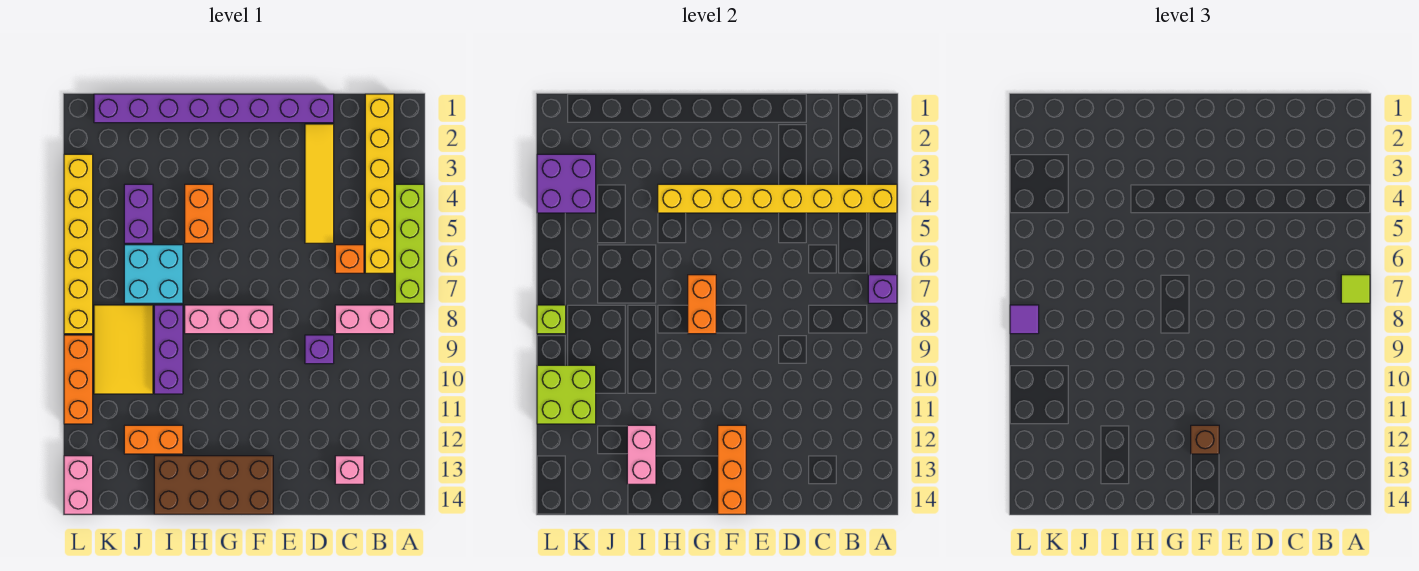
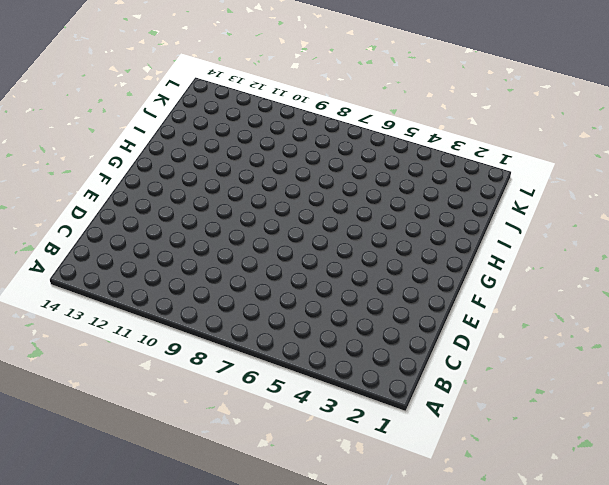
none -> lime 1x4 brick [395,184,424,303]
none -> yellow 1x6 brick [365,94,394,273]
none -> pink 1x2 brick [335,305,394,334]
none -> orange 1x1 brick [335,245,364,273]

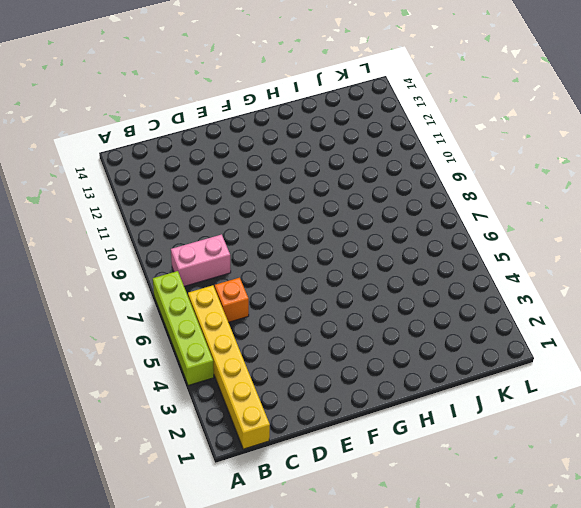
none -> pink 1x1 brick [335,456,364,484]
none -> purple 1x8 brick [94,94,334,123]
none -> yellow 1x4 tile [305,124,334,243]
none -> purple 1x1 brick [305,335,334,364]

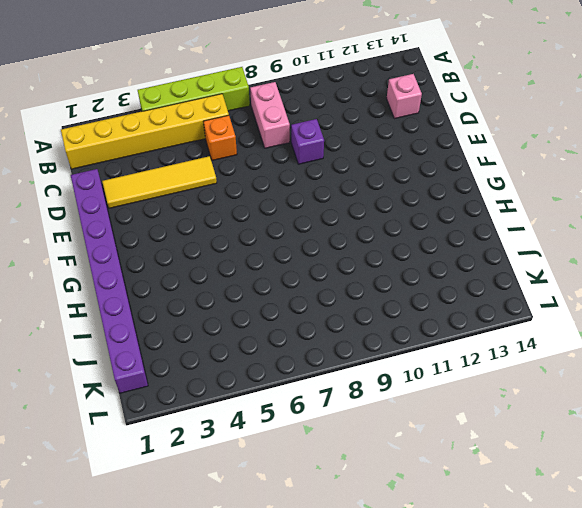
none -> pink 1x3 brick [185,305,273,334]
none -> brown 2x4 brick [154,456,273,514]
none -> orange 1x2 brick [185,184,213,243]
none -> cyan 2x2 brick [124,245,183,303]

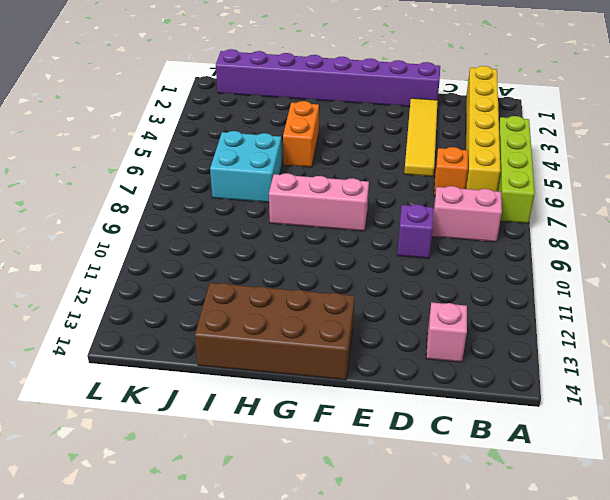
none -> purple 1x3 brick [154,305,183,394]
none -> orange 1x2 brick [124,425,183,454]
none -> purple 1x2 brick [124,184,153,243]
none -> yellow 2x3 tile [94,305,153,394]

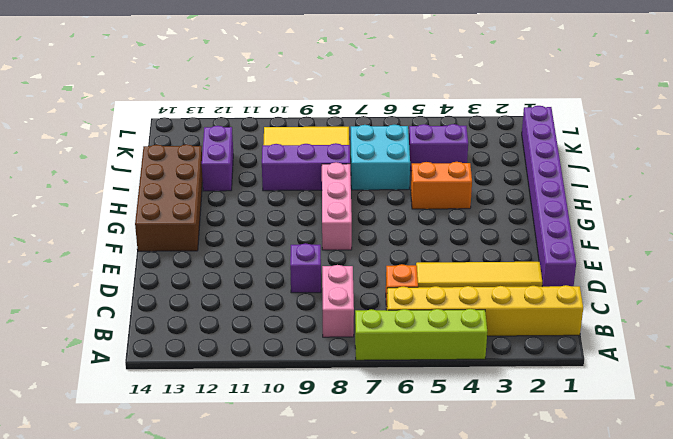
purple 1x2 brick [202,126,233,191] -> orange 1x2 brick [124,425,183,454]
none -> pink 1x1 brick [335,456,364,484]
none -> yellow 1x6 brick [64,154,93,334]
none -> orange 1x3 brick [64,335,93,424]
none -> pink 1x2 brick [64,456,93,514]

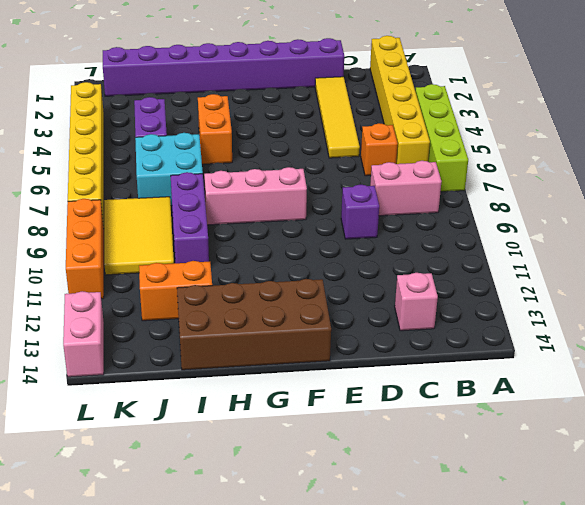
none -> yellow 1x8 brick [658,184,897,213]
none -> purple 1x1 brick [868,275,897,303]
none -> orange 1x3 brick [718,425,746,514]
none -> orange 1x2 brick [688,275,716,334]

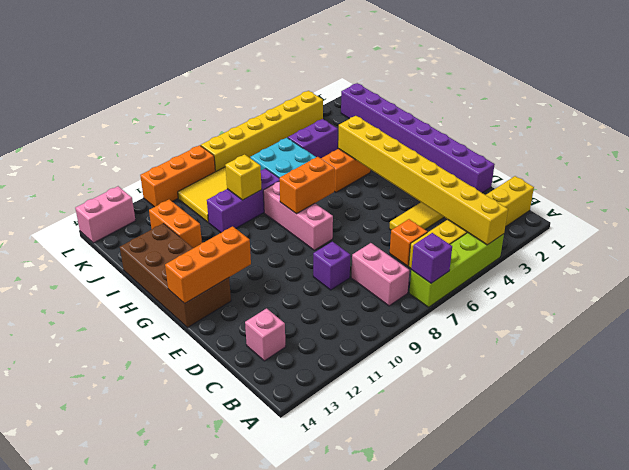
yellow 1x1 brick [225,154,262,200] -> none
none -> pink 1x2 brick [627,425,656,484]
none -> purple 2x2 brick [537,154,596,213]
none -> lime 2x2 brick [537,365,596,424]
none -> lime 1x1 brick [537,305,566,334]

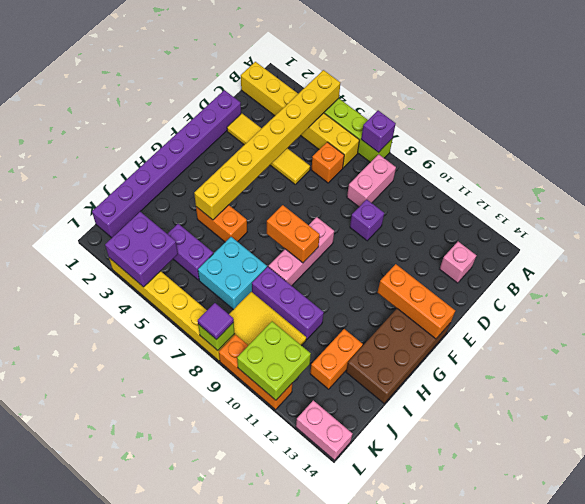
none -> pink 1x2 brick [627,425,656,484]
none -> lime 1x1 tile [1341,275,1370,303]
none -> brown 1x1 brick [1191,425,1219,454]

